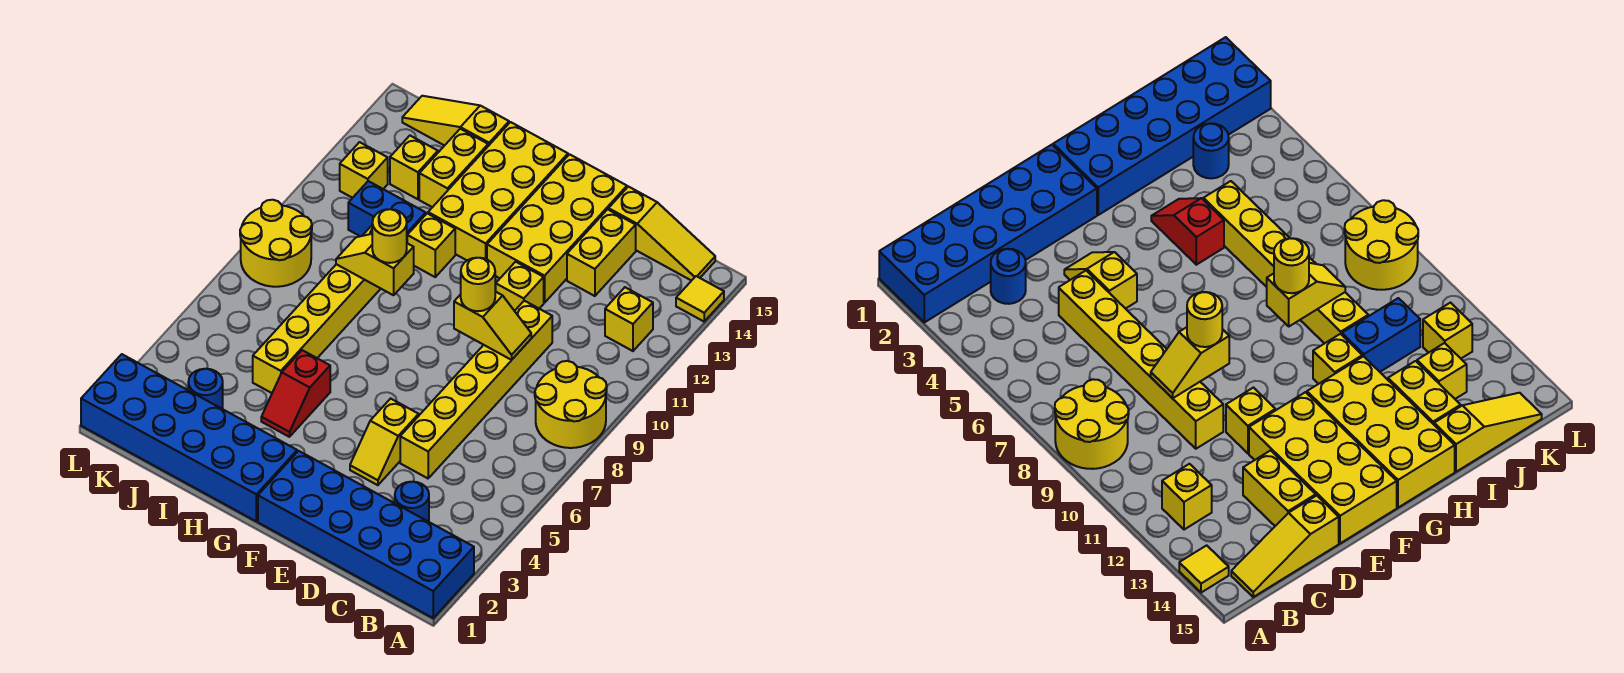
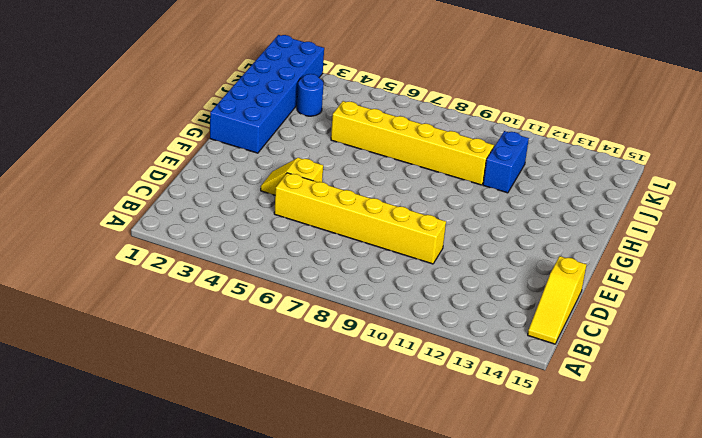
none -> blue 2x6 brick [258,451,474,618]
none -> yellow 2x2 round brick [535,361,607,448]
none -> yellow 1x1 tile [676,276,724,321]

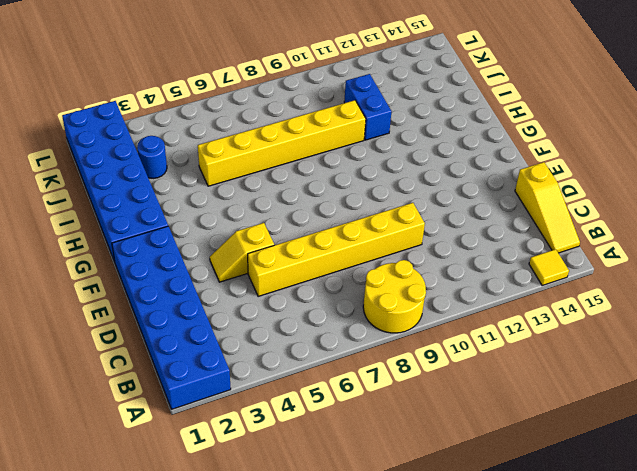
none -> yellow 1x1 brick [605,287,653,351]
none -> blue 1x1 round brick [395,482,429,522]
none -> yellow 1x2 brick [567,209,636,296]

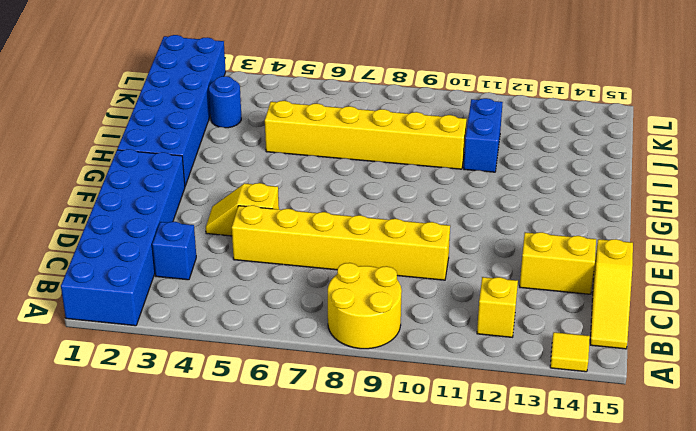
blue 1x1 brick [152,222,196,280] -> blue 1x1 round brick [395,482,429,522]
none -> yellow 1x1 brick [496,262,544,311]
none -> yellow 2x4 brick [487,154,627,303]
none -> yellow 2x4 brick [428,122,568,260]

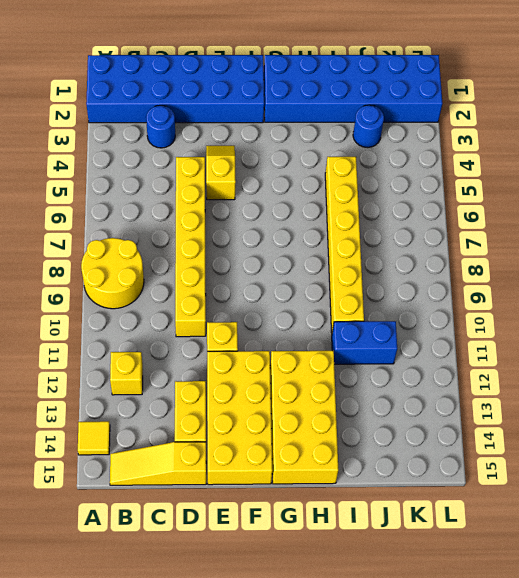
none -> red 1x2 slope [261,350,330,437]
none -> yellow 1x1 brick [407,213,455,277]
none -> yellow 1x2 brick [419,129,488,207]

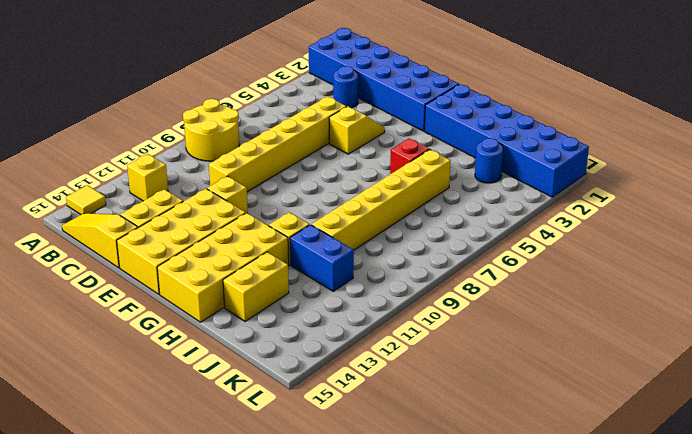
none -> yellow 1x3 slope [402,96,509,146]
none -> yellow 1x1 brick [390,136,438,199]
none -> yellow 2x2 round brick [240,200,312,287]

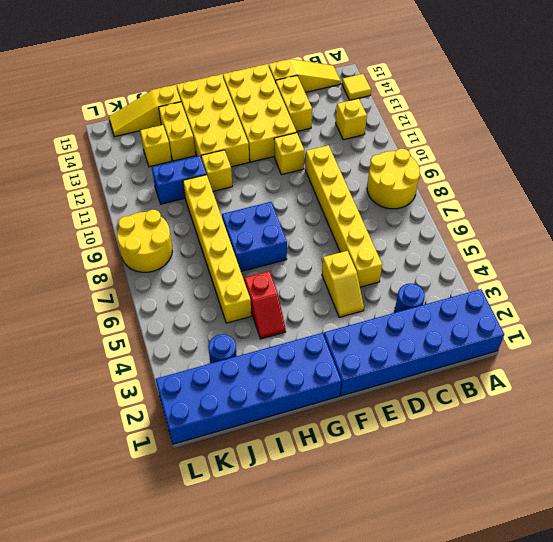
blue 2x2 brick [222,202,287,271] -> none
none -> yellow 1x1 brick [340,142,388,198]
none -> yellow 1x2 slope [454,292,531,360]
none -> yellow 1x2 slope [336,234,414,295]

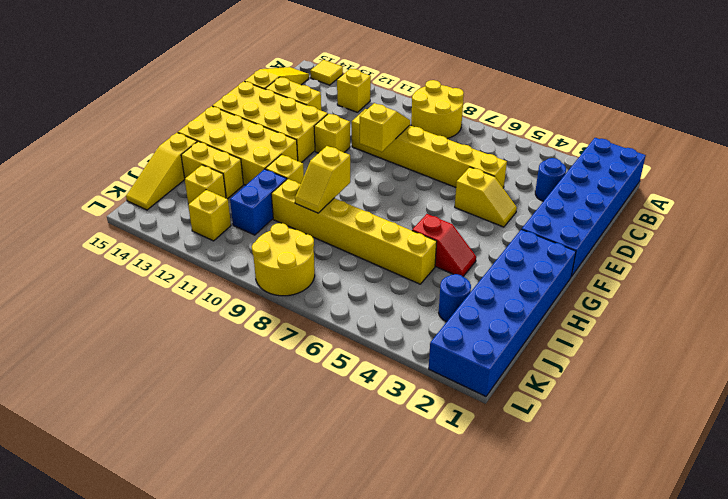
none -> yellow 1x1 round brick [461,258,496,311]
none -> yellow 1x1 round brick [372,209,407,263]

